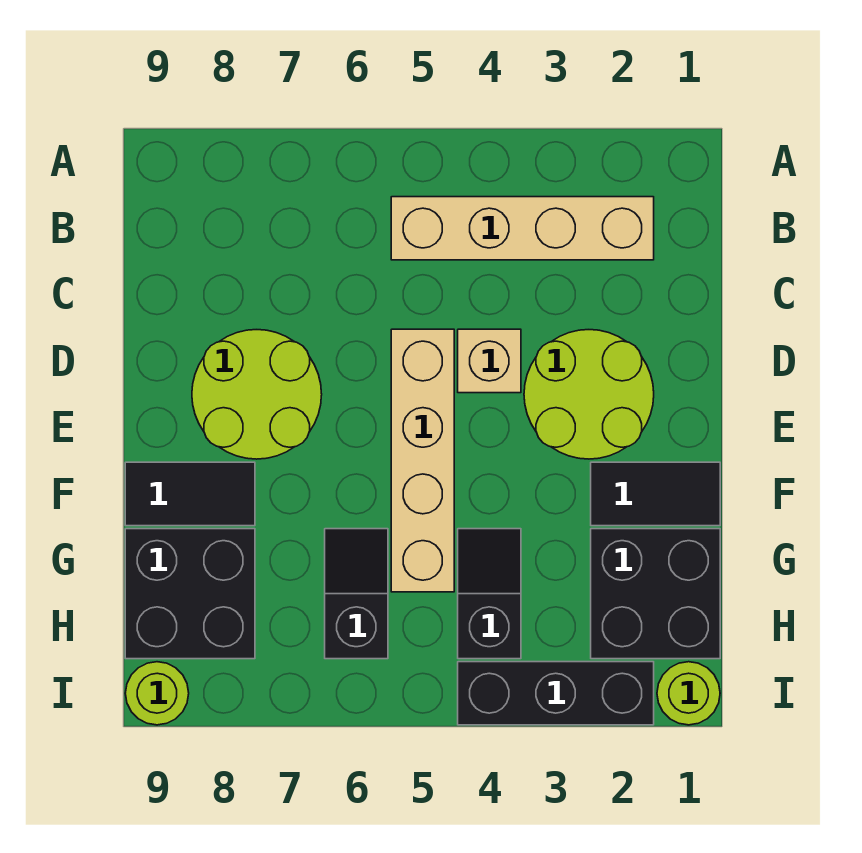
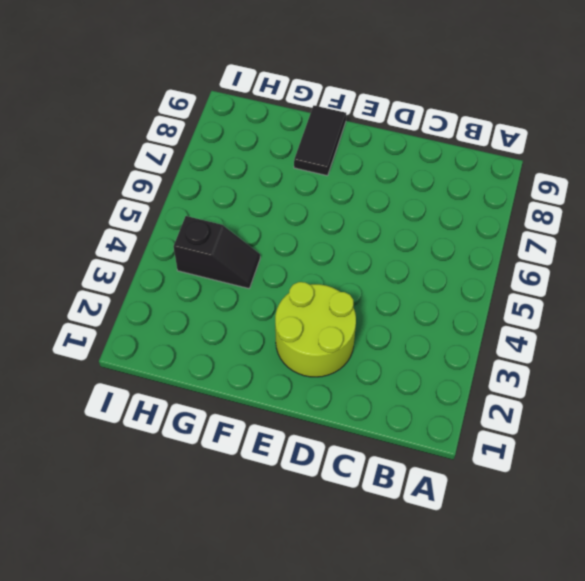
none -> tan 1x4 brick [391,197,654,260]
none -> tan 1x1 brick [458,329,521,393]
none -> tan 1x4 brick [391,329,454,592]

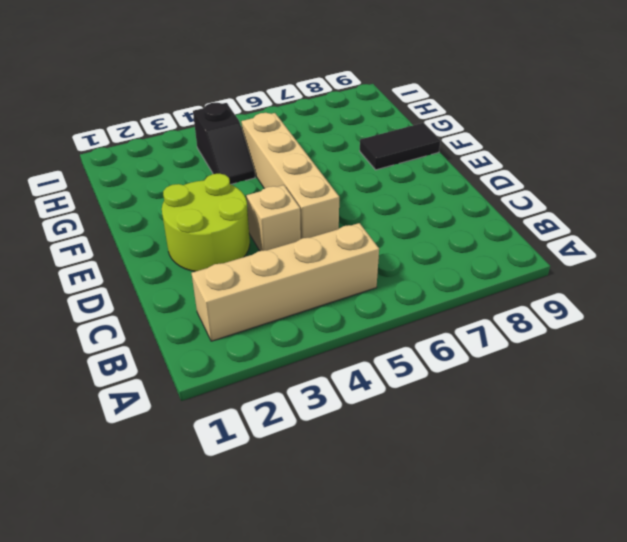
none -> lime 2x2 round brick [192,330,322,459]
none -> black 1x2 tile [591,462,720,526]
none -> black 2x2 brick [591,529,720,659]

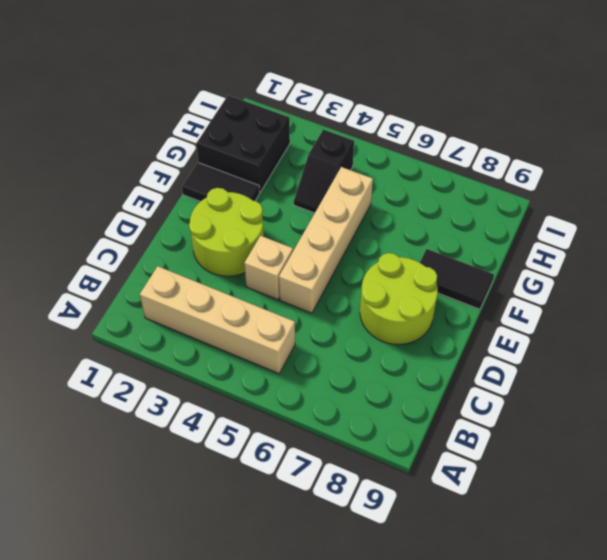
none -> black 1x2 slope [325,529,388,659]
none -> black 2x2 brick [125,529,255,659]
none -> lime 1x1 round brick [657,662,720,725]

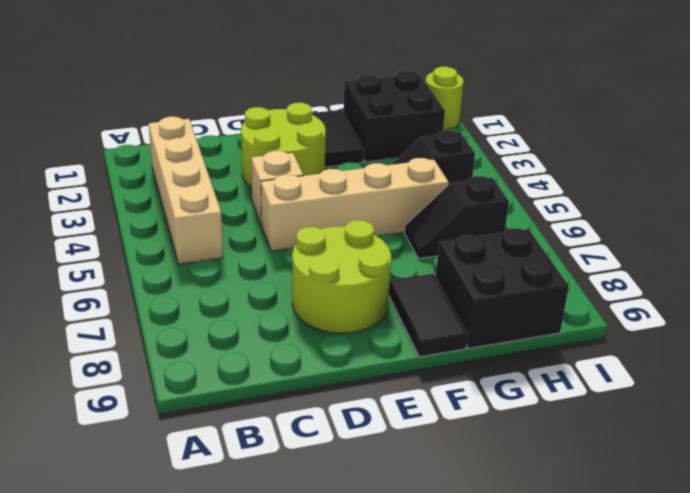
none -> black 1x3 brick [458,662,654,725]
none -> lime 1x1 round brick [125,662,189,725]

